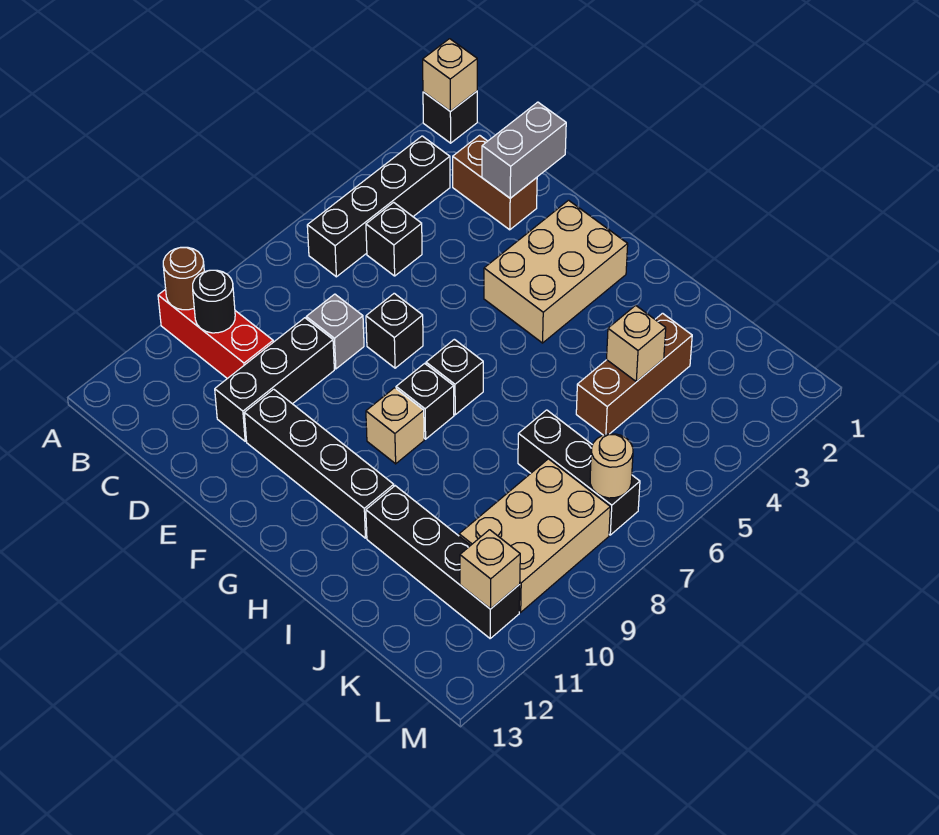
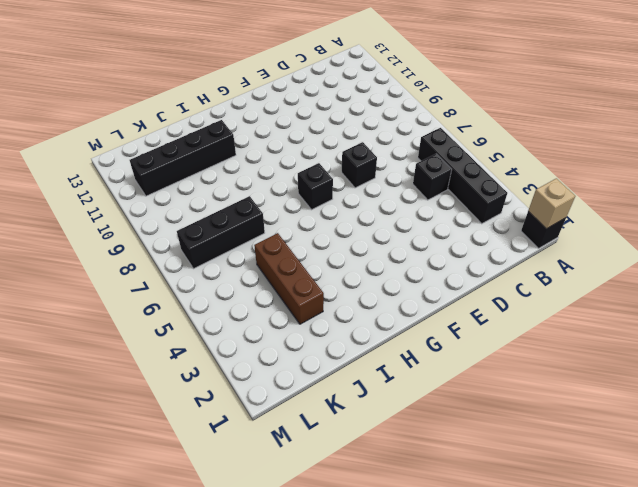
none -> red 1x3 brick [158,289,273,379]
none -> brown 1x2 brick [453,135,537,230]
none -> grey 1x1 brick [306,294,364,369]

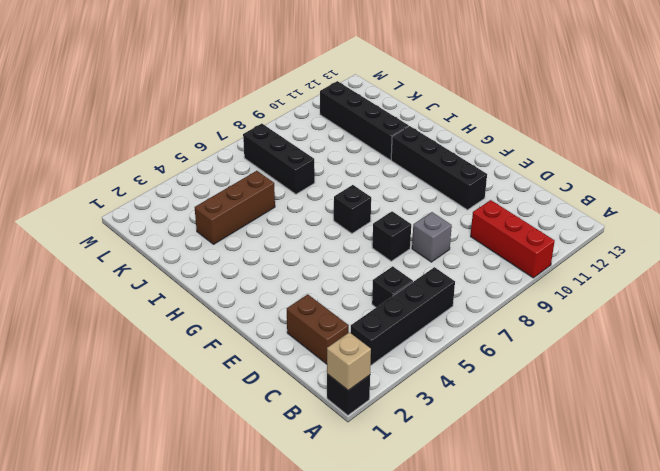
none -> black 1x3 brick [215,318,334,441]
none -> tan 2x3 brick [484,200,628,343]
none -> black 1x1 brick [396,363,454,439]

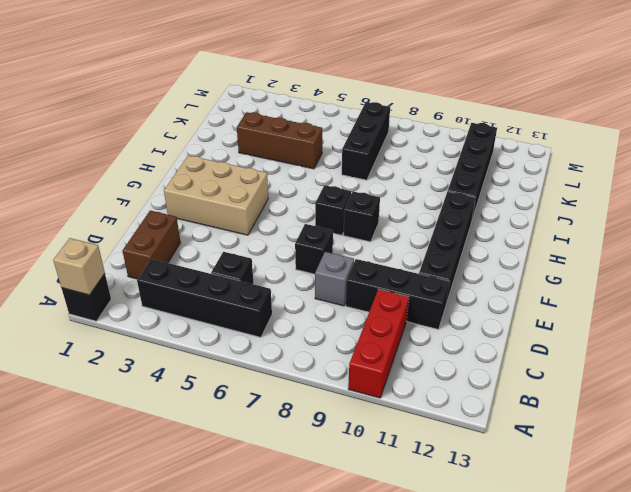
none -> tan 1x1 brick [366,388,424,464]
none -> tan 2x3 brick [459,459,610,612]
none -> brown 1x1 round brick [163,247,204,310]

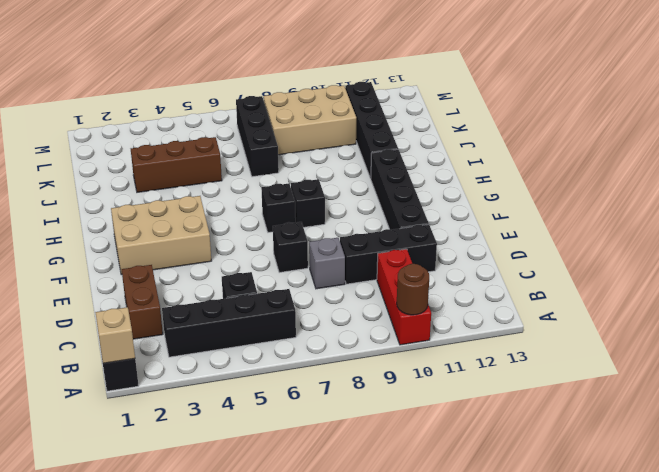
none -> tan 1x1 brick [366,388,424,464]
none -> black 1x1 round brick [193,270,235,333]
none -> grey 1x2 brick [482,102,566,198]

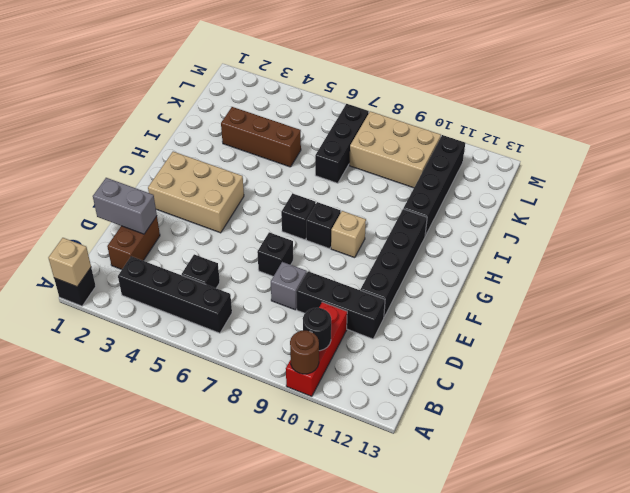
none -> tan 1x1 brick [607,305,666,382]
none -> tan 1x1 round brick [590,434,633,498]
none -> tan 1x1 brick [460,530,520,609]

